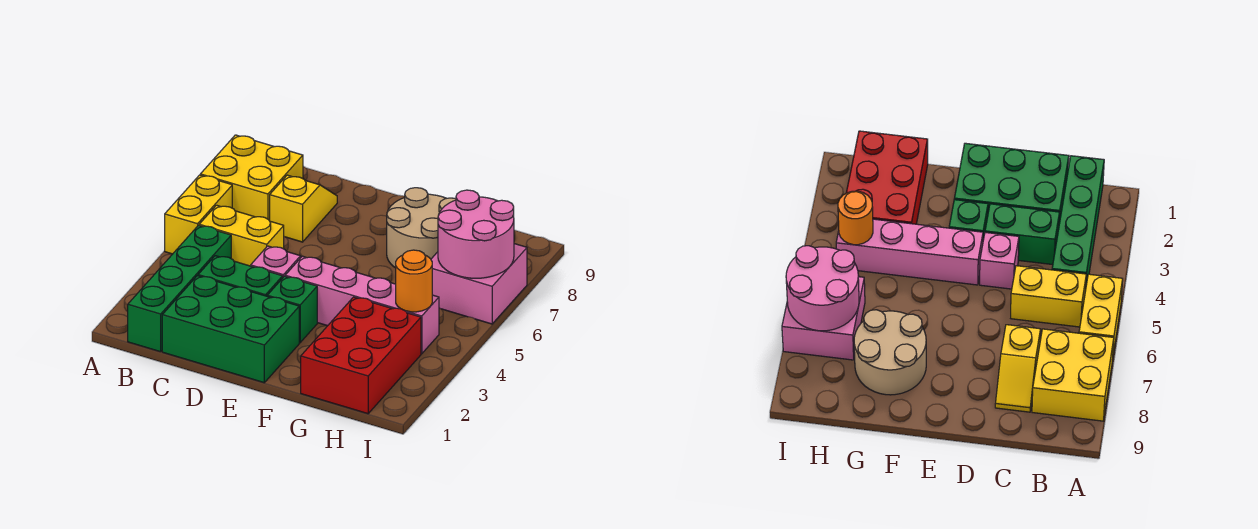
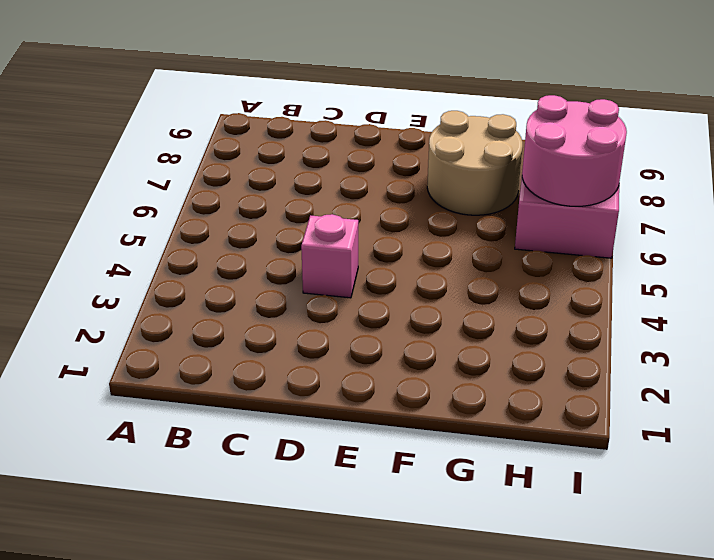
none -> yellow 1x2 brick [165,175,232,254]
none -> yellow 2x2 brick [200,135,303,221]
none -> green 1x4 brick [128,225,231,352]

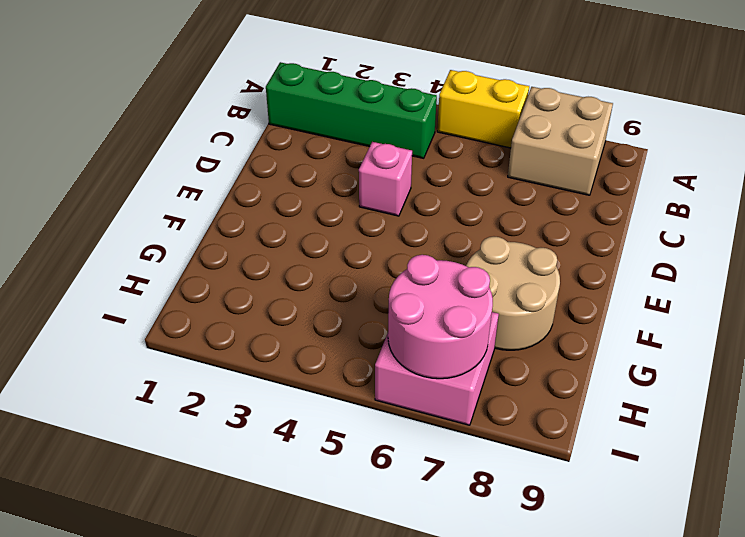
tan 2x2 brick [508,87,613,195] -> yellow 2x2 brick [200,135,303,221]
none -> yellow 1x2 brick [199,205,284,266]
none -> green 2x3 brick [162,276,299,383]
none -> green 1x2 brick [198,256,283,296]

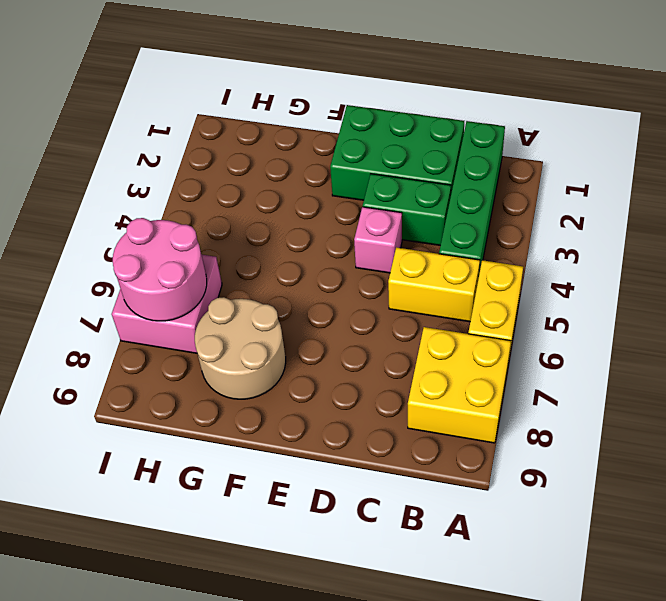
none -> yellow 1x2 slope [270,175,337,242]
none -> green 1x1 brick [267,276,317,343]
none -> pink 1x4 brick [285,256,439,354]

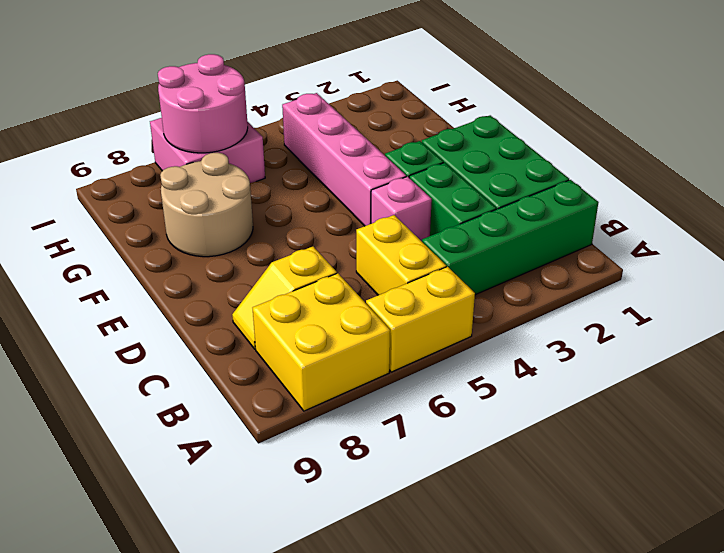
none -> red 2x3 brick [301,297,421,414]
none -> orange 1x1 round brick [396,250,432,312]

